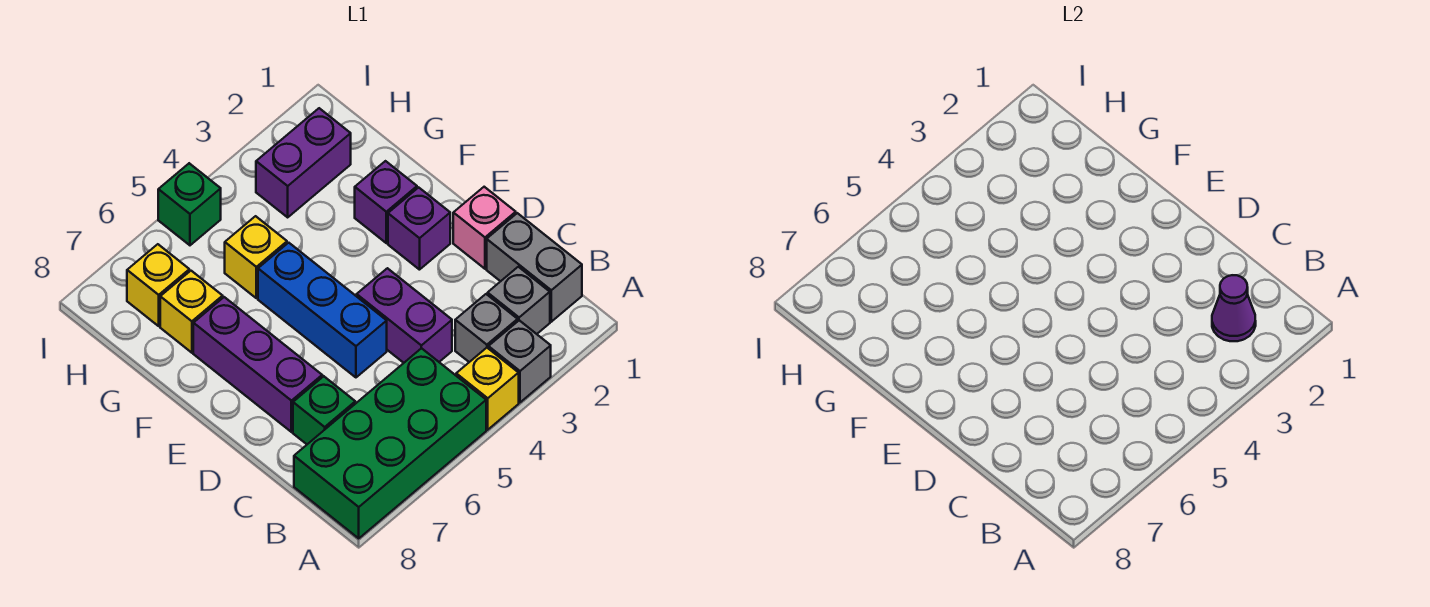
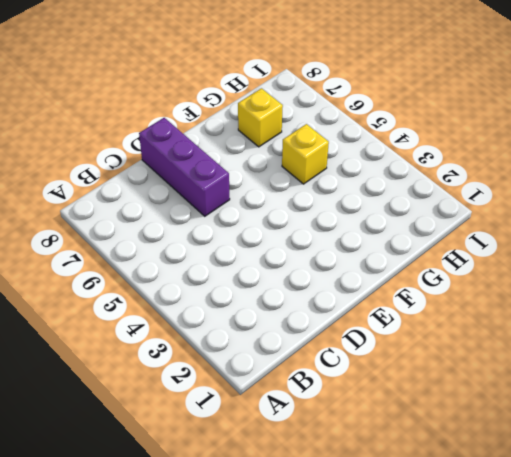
purple 1x3 brick [139,118,230,216] -> purple 1x3 brick turned to [193,297,322,432]
none -> grey 1x1 brick [488,320,551,402]
none -> yellow 1x1 brick [456,348,519,430]
none -> green 2x4 brick [294,348,486,538]

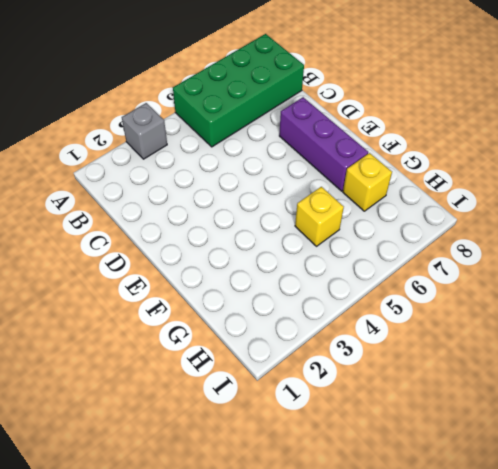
none -> yellow 1x1 brick [456,348,519,430]
none -> grey 1x2 brick [487,213,582,322]
none -> grey 1x1 brick [488,267,550,334]

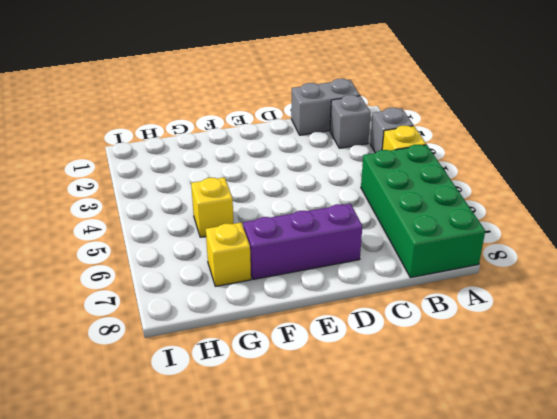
none -> grey 1x1 brick [455,294,518,362]
none -> purple 1x2 brick [357,268,452,363]
none -> green 1x1 brick [293,376,355,444]

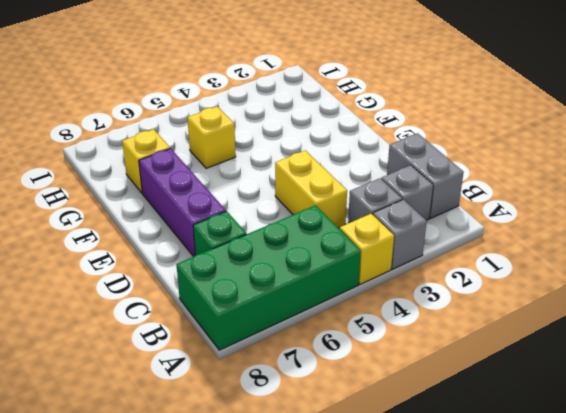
yellow 1x2 brick [275,151,347,228] -> purple 1x2 brick [357,268,452,363]
none -> pink 1x1 brick [453,187,516,269]
none -> blue 1x3 brick [258,243,387,377]
none -> purple 1x1 brick [388,187,450,270]

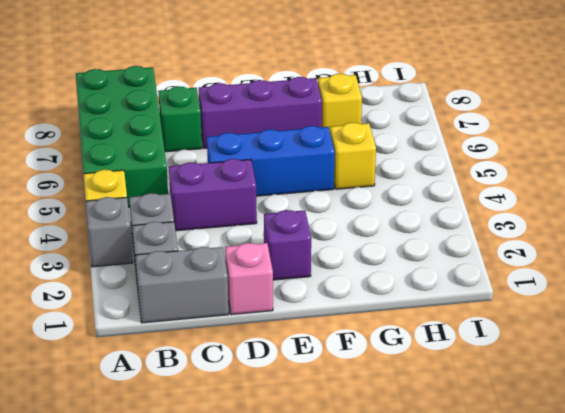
none -> purple 1x1 brick [355,161,417,243]
none -> purple 1x2 brick [256,108,351,217]
none -> yellow 1x1 brick [127,244,189,326]

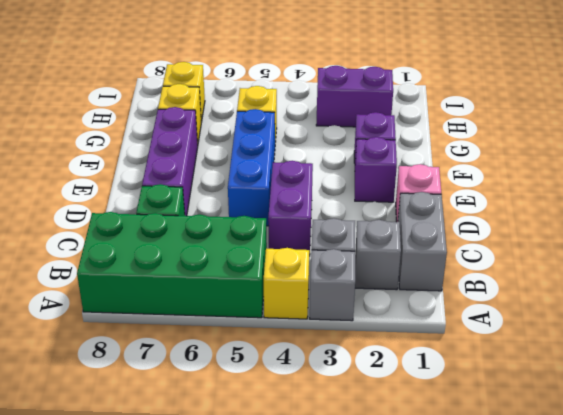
none -> green 1x1 brick [158,163,221,245]
none -> purple 1x1 cone [1212,275,1256,341]

